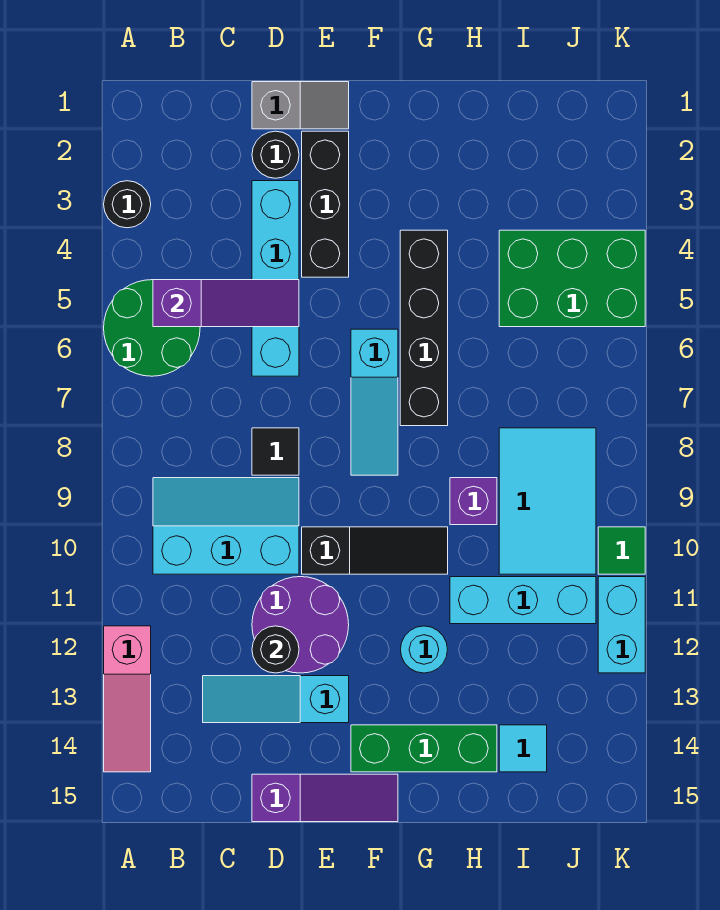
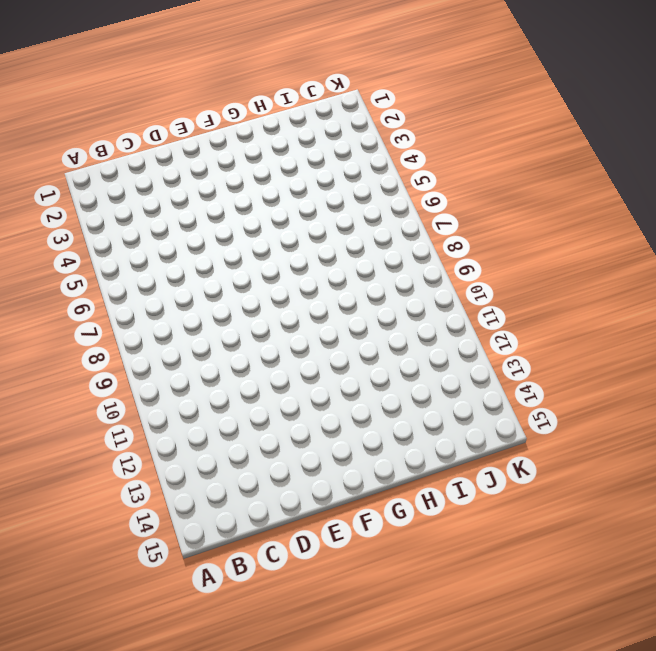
none -> black 1x1 round brick [104,181,151,228]
none -> green 2x2 round brick [104,280,200,376]
none -> pink 1x3 slope [104,626,151,772]

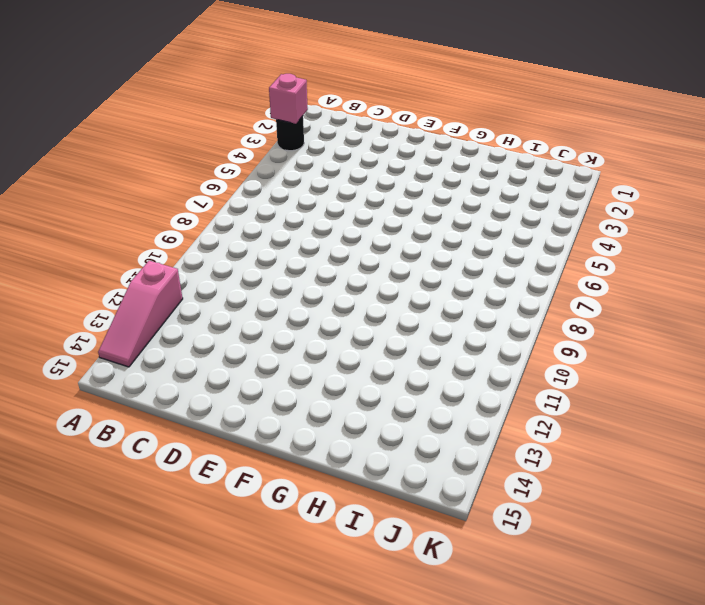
pink 1x1 brick [269,74,308,124] -> none
none -> green 2x2 round brick [104,280,200,376]
none -> cyan 2x3 slope [153,478,299,574]
none -> cyan 1x3 slope [203,676,349,723]

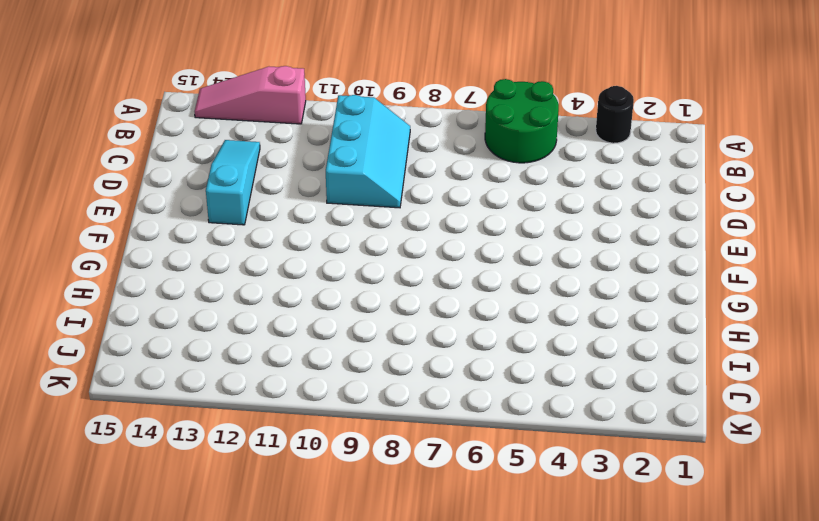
none -> grey 1x2 slope [252,82,349,129]
none -> black 1x1 round brick [252,131,299,178]
none -> cyan 1x4 brick [252,181,299,376]

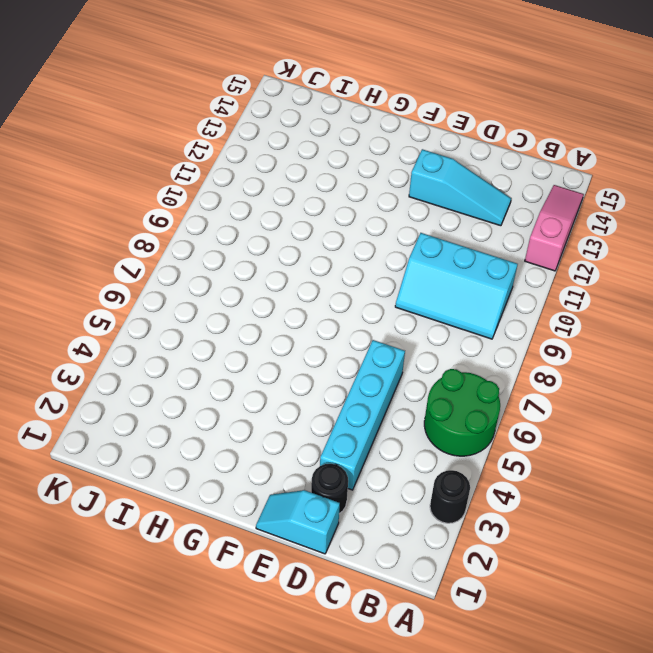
cyan 1x2 slope [256,490,340,554] -> grey 1x2 slope [252,82,349,129]
none -> black 1x1 tile [252,428,299,475]
none -> purple 2x2 round brick [252,577,349,673]
none -> purple 1x3 slope [252,774,398,822]

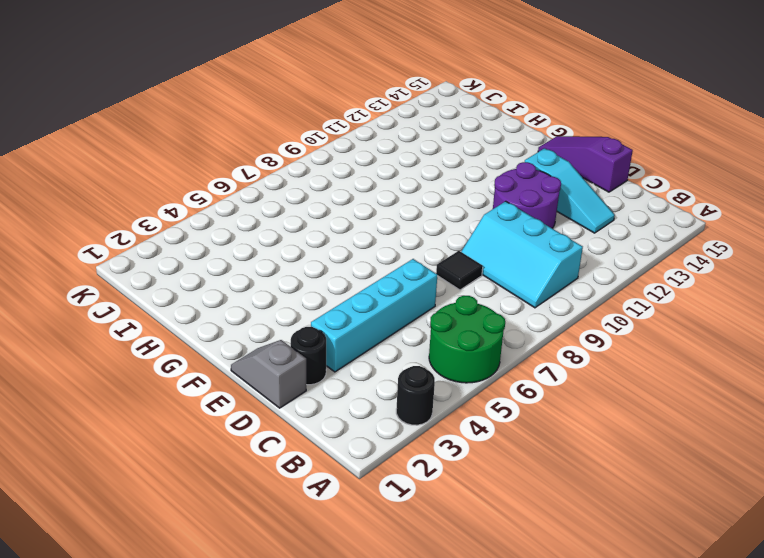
none -> pink 1x3 slope [104,626,151,772]
none -> black 1x3 brick [302,131,349,277]
none -> black 1x3 slope [302,527,448,574]

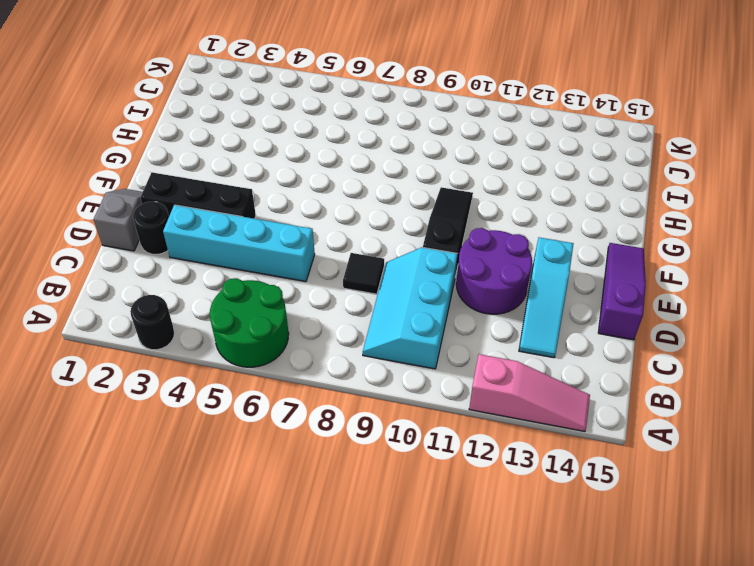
none -> cyan 1x3 slope [351,329,398,475]
none -> green 1x3 brick [351,725,497,772]
none -> black 1x4 brick [400,230,448,426]

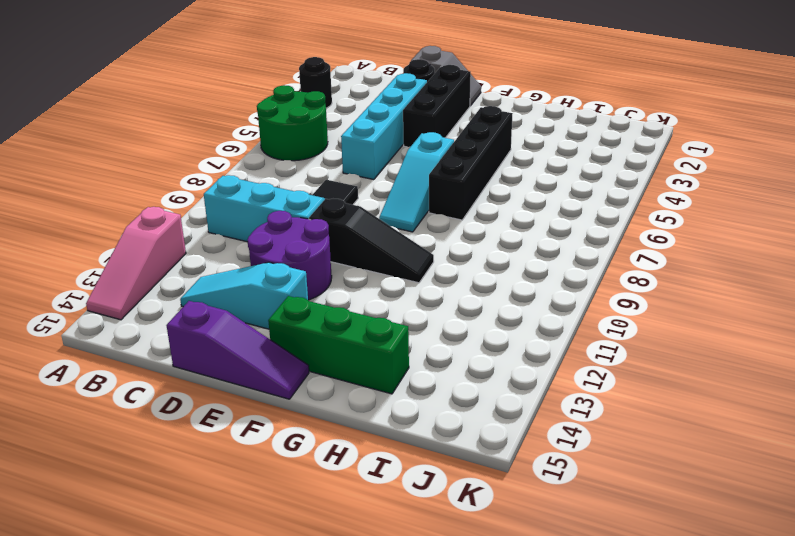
none -> cyan 1x1 round brick [400,626,448,673]
none -> purple 1x1 brick [450,478,497,525]
none -> cyan 1x3 brick [450,577,596,624]

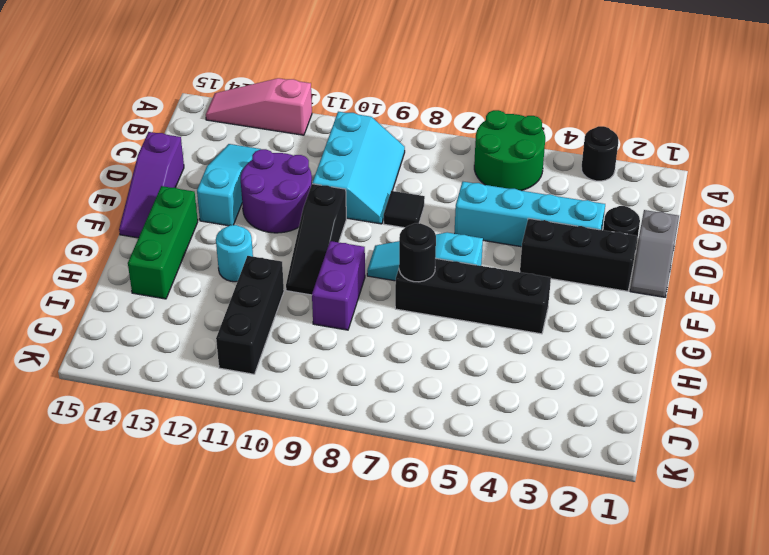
black 1x1 round brick [399,223,436,282] -> black 1x1 round brick moved to [252,626,299,673]
purple 1x2 brick [312,241,365,330] -> purple 1x1 brick [450,478,497,525]
black 1x3 brick [216,256,284,374] -> cyan 1x3 brick [450,577,596,624]
none -> green 2x3 brick [499,230,645,327]
none -> cyan 2x3 tile [499,428,596,574]
none -> cyan 1x1 tile [499,725,547,772]

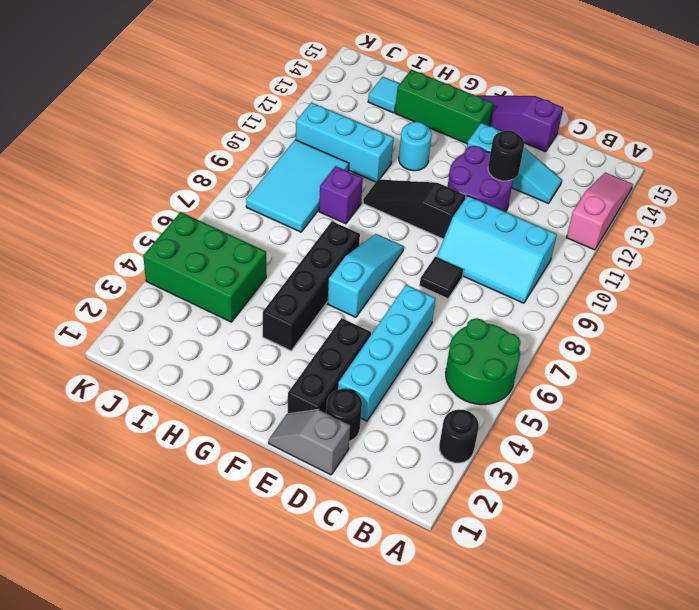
none -> green 1x1 tile [598,527,645,574]
none -> cyan 1x2 brick [598,577,645,673]
none -> purple 1x3 slope [153,280,299,327]

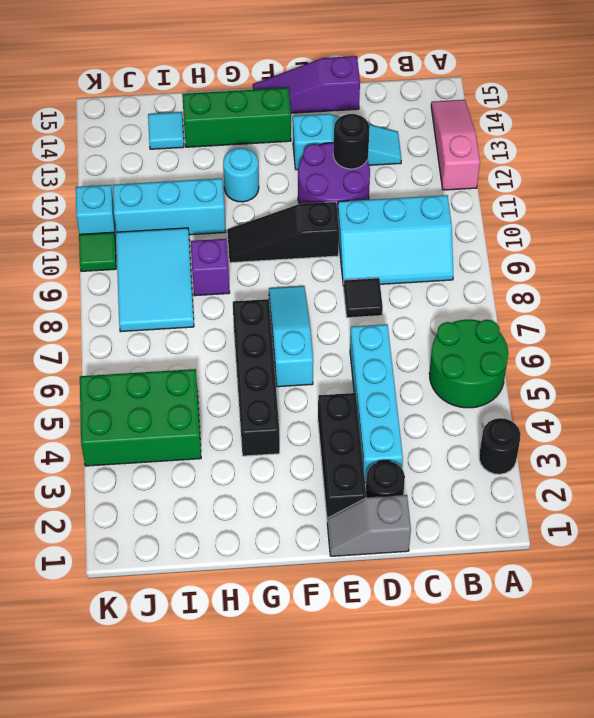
cyan 1x1 brick [76,185,115,234] -> cyan 1x2 brick [598,577,645,673]
none -> purple 1x3 slope [153,280,299,327]

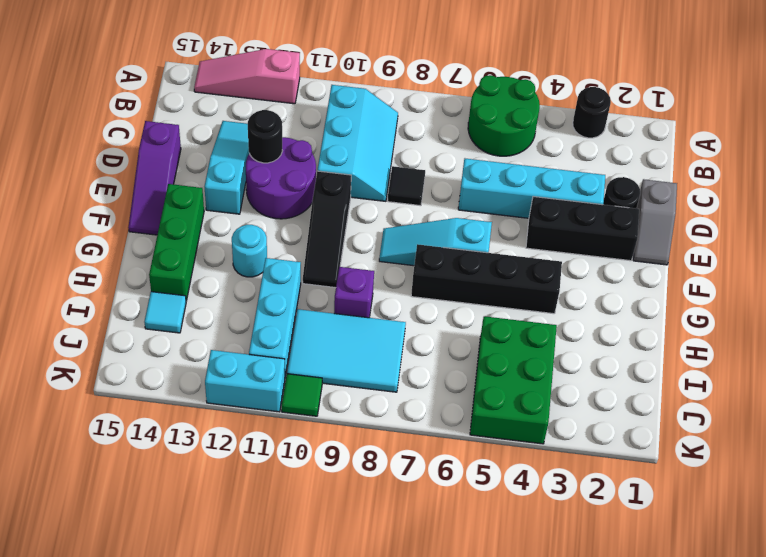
none -> purple 1x3 slope [153,280,299,327]

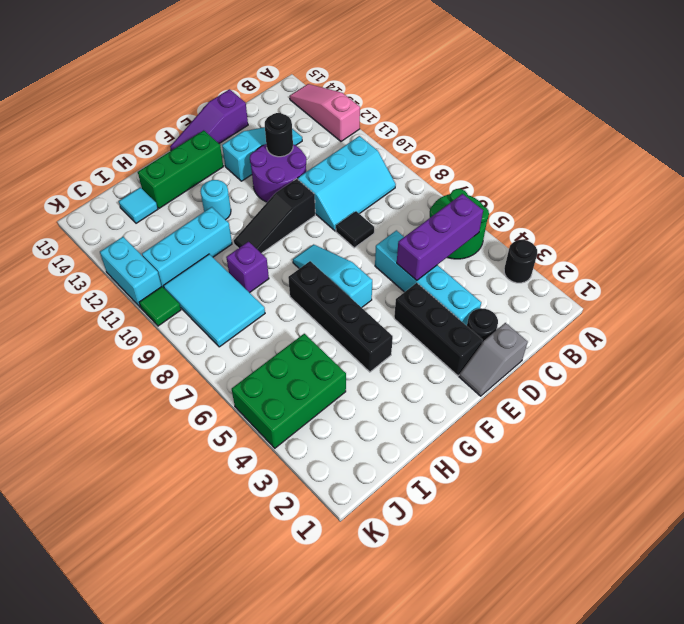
purple 1x3 brick [397,194,483,280] -> purple 1x3 slope [153,280,299,327]

